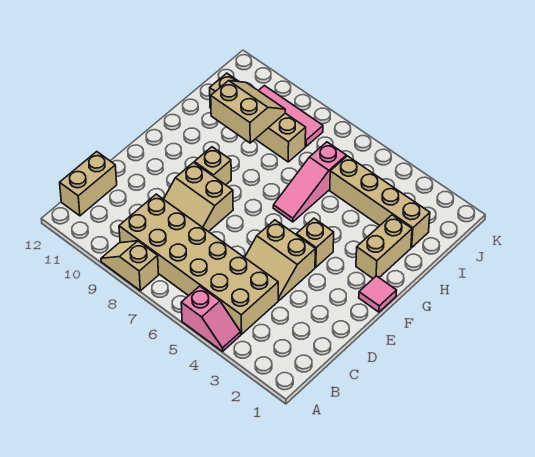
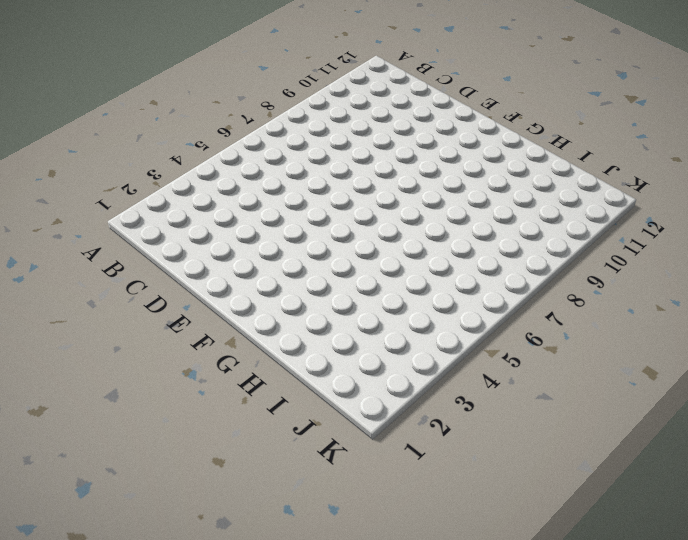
none -> pink 1x2 slope [181,286,241,351]
none -> tan 1x2 slope [101,241,159,291]
none -> tan 2x6 brick [119,194,278,334]

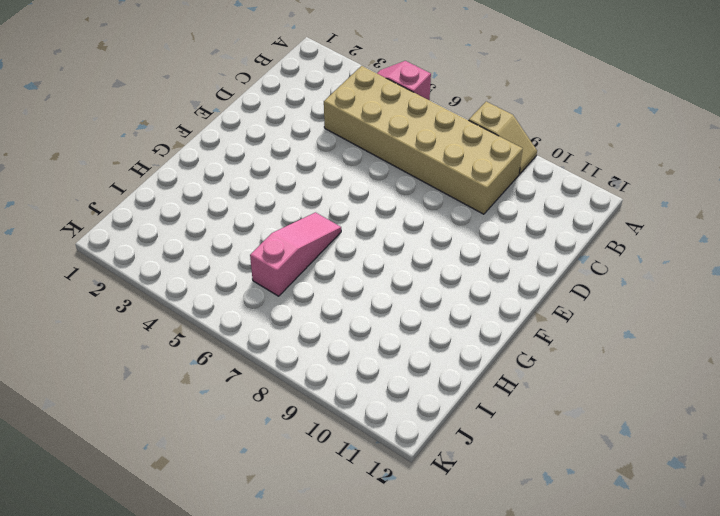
none -> tan 1x2 brick [60,152,117,216]
none -> tan 2x2 slope [245,220,315,300]
none -> tan 2x2 slope [164,162,233,232]

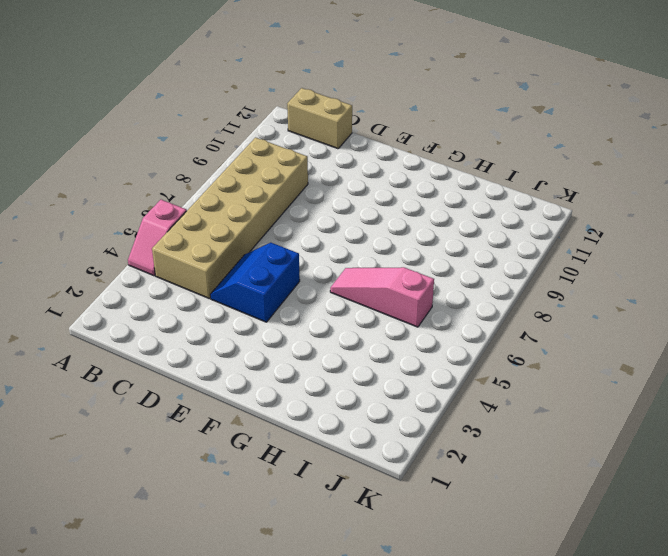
blue 2x2 slope [210,243,300,322] -> tan 2x2 slope [245,220,315,300]
none -> tan 1x2 slope [101,241,159,291]
none -> tan 2x2 slope [164,162,233,232]
none -> pink 1x1 tile [359,276,397,312]

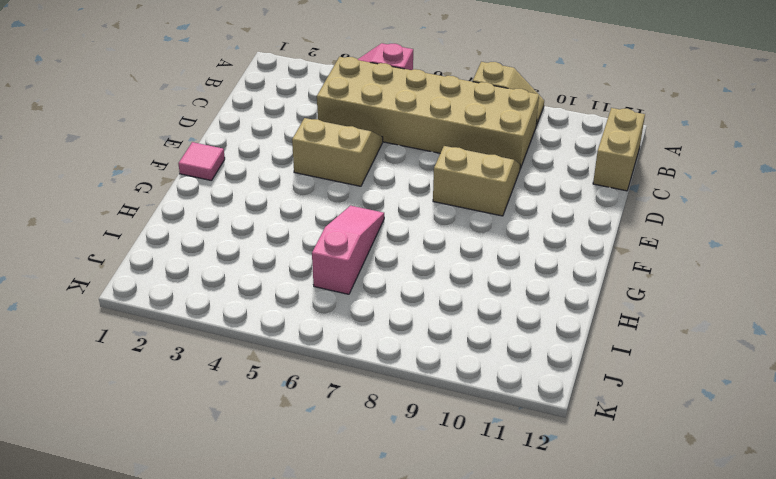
none -> tan 1x1 brick [296,218,334,267]
none -> tan 1x1 brick [194,147,231,185]
none -> tan 1x2 brick [356,215,412,278]

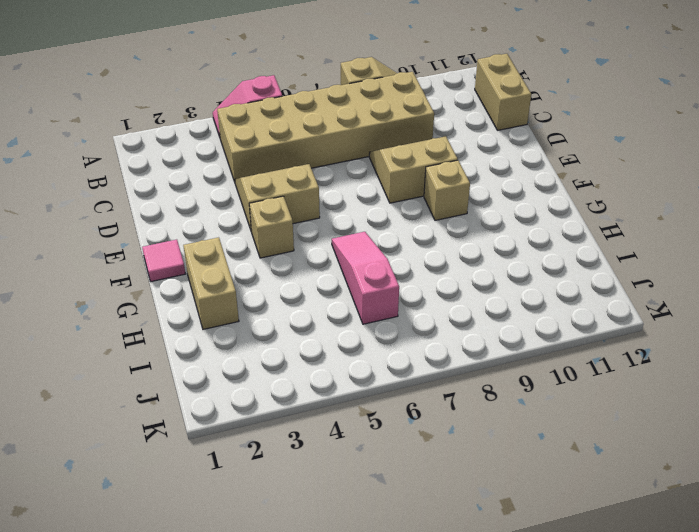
none -> tan 1x4 brick [330,156,430,248]
none -> tan 1x4 brick [210,73,306,162]
none -> pink 1x3 tile [258,86,323,146]

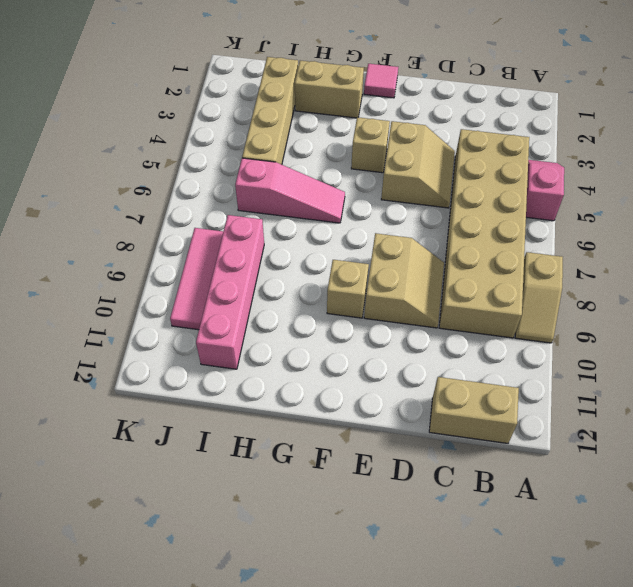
pink 1x4 brick [196,215,264,369] -> tan 1x4 brick [210,73,306,162]
none -> tan 2x2 slope [211,81,285,143]

